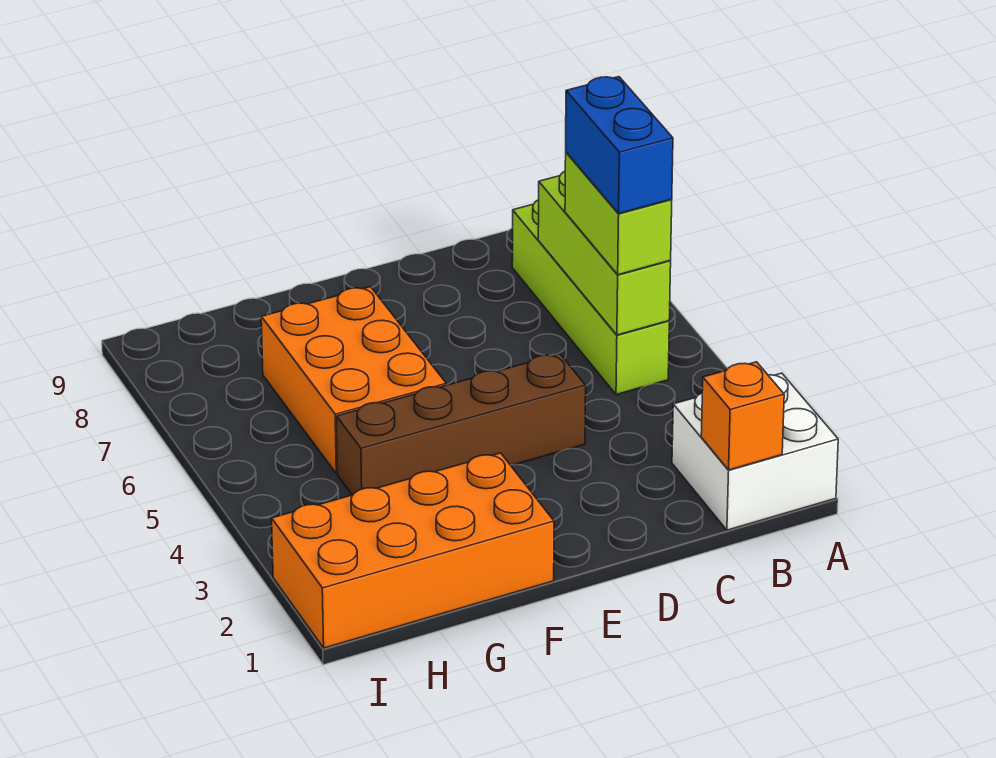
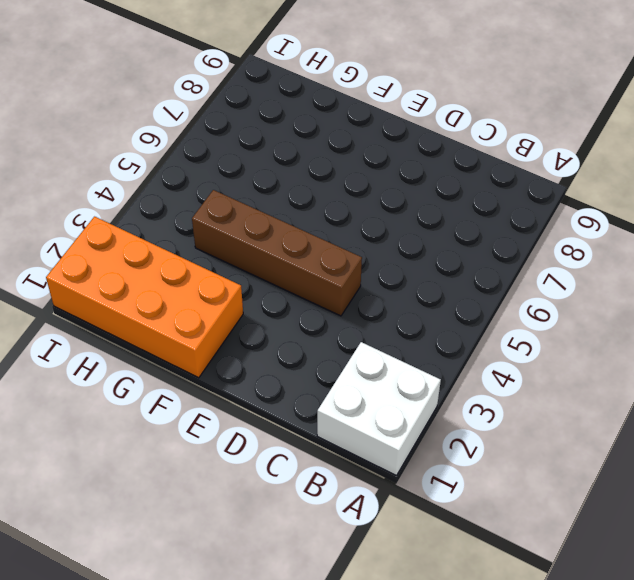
none -> lime 1x4 brick [512,200,669,395]
none -> orange 2x3 brick [261,287,446,474]

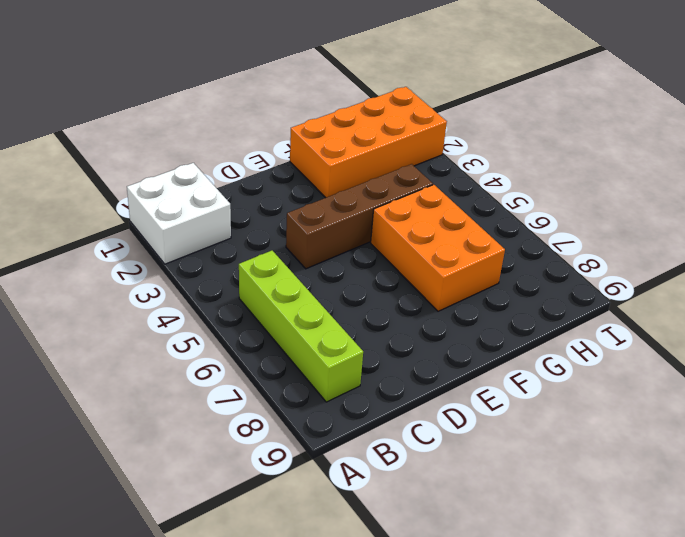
none -> orange 1x1 brick [701,362,784,470]
none -> lime 1x3 brick [538,171,671,335]

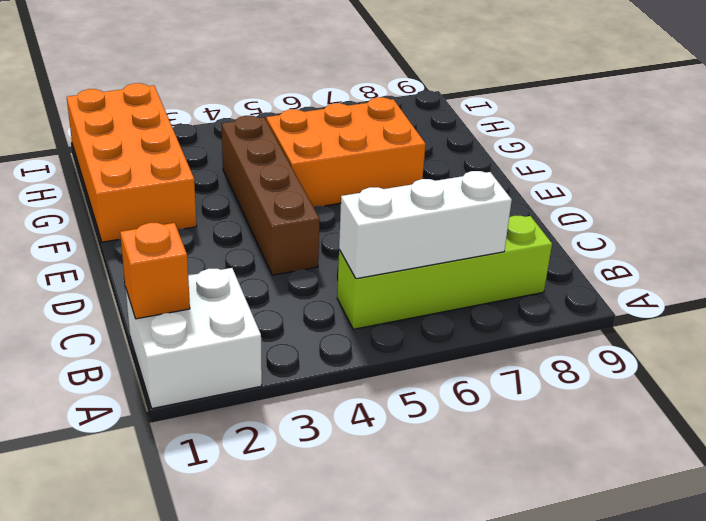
white 1x3 brick [339,171,512,279] -> lime 1x3 brick [538,171,671,335]
none -> lime 1x2 brick [565,153,672,275]
none -> blue 1x2 brick [566,77,673,213]

